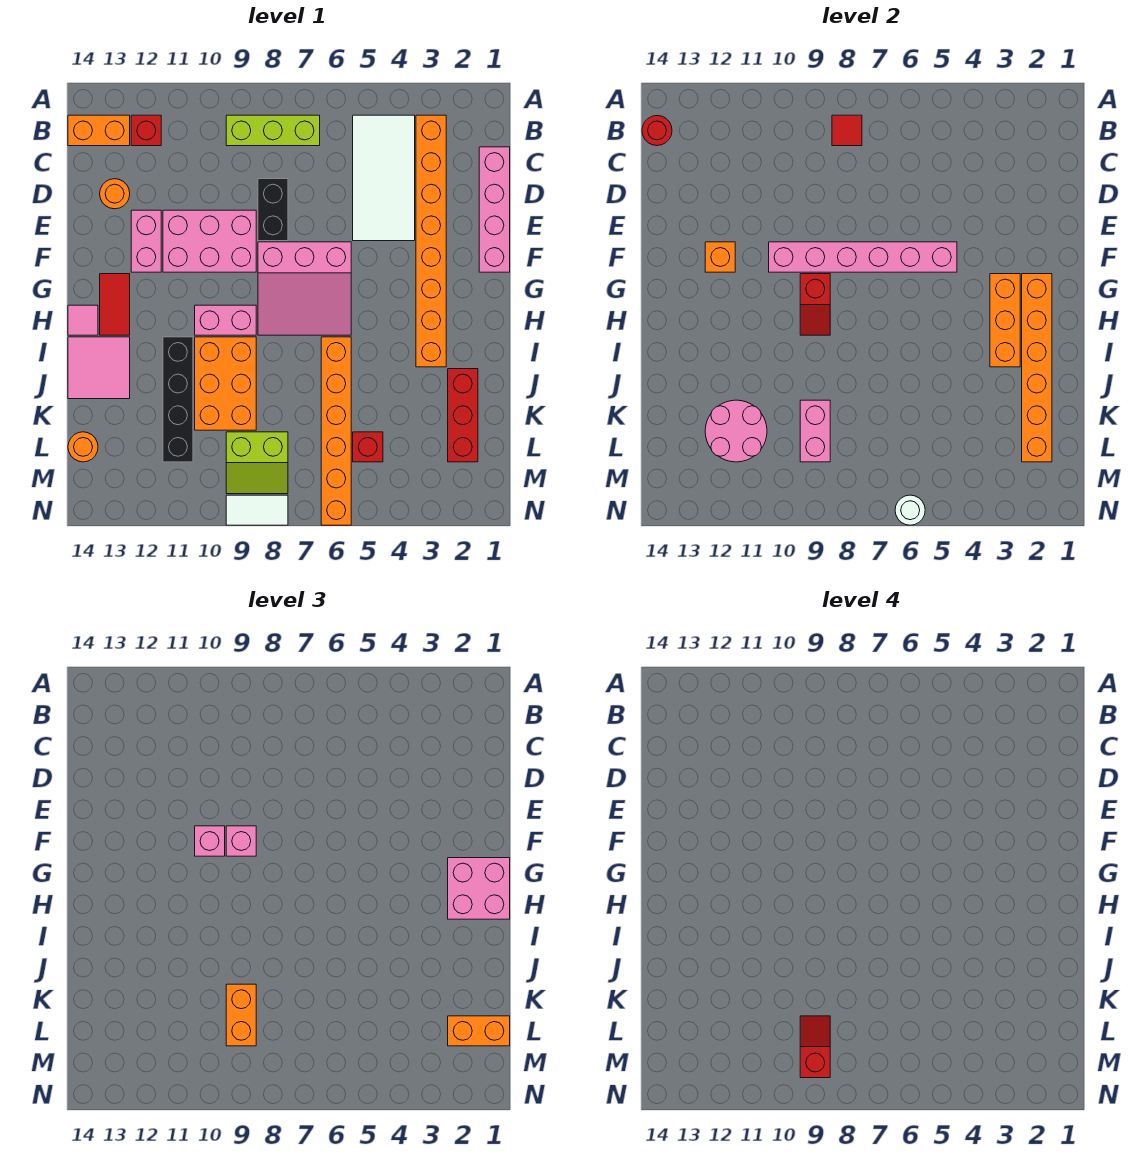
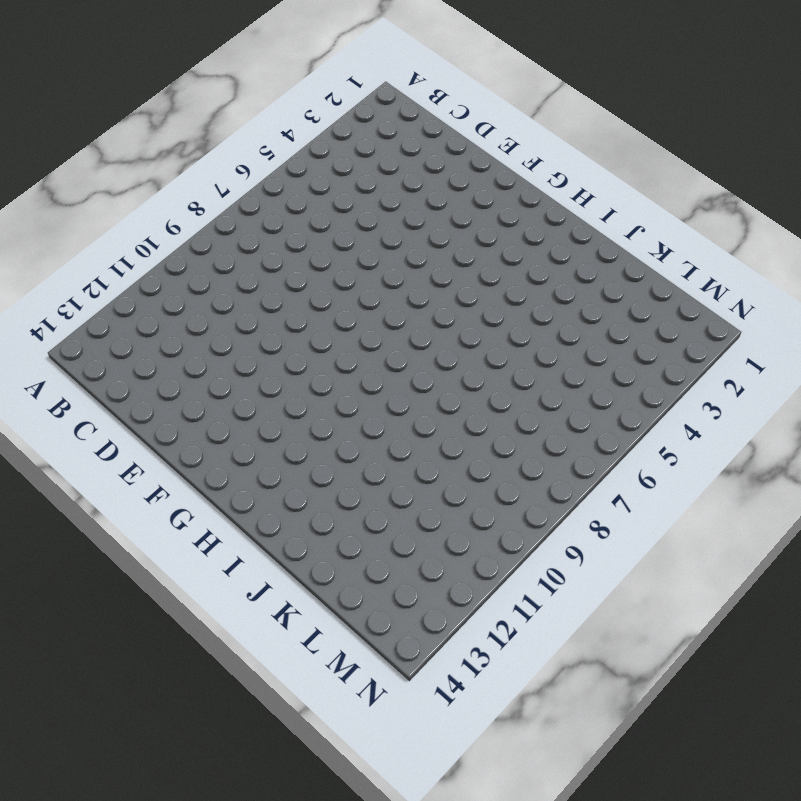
none -> orange 1x8 brick [416,115,446,367]
none -> white 2x4 tile [353,115,415,241]
none -> lime 1x3 brick [226,115,320,146]
none -> red 1x1 brick [131,115,161,146]

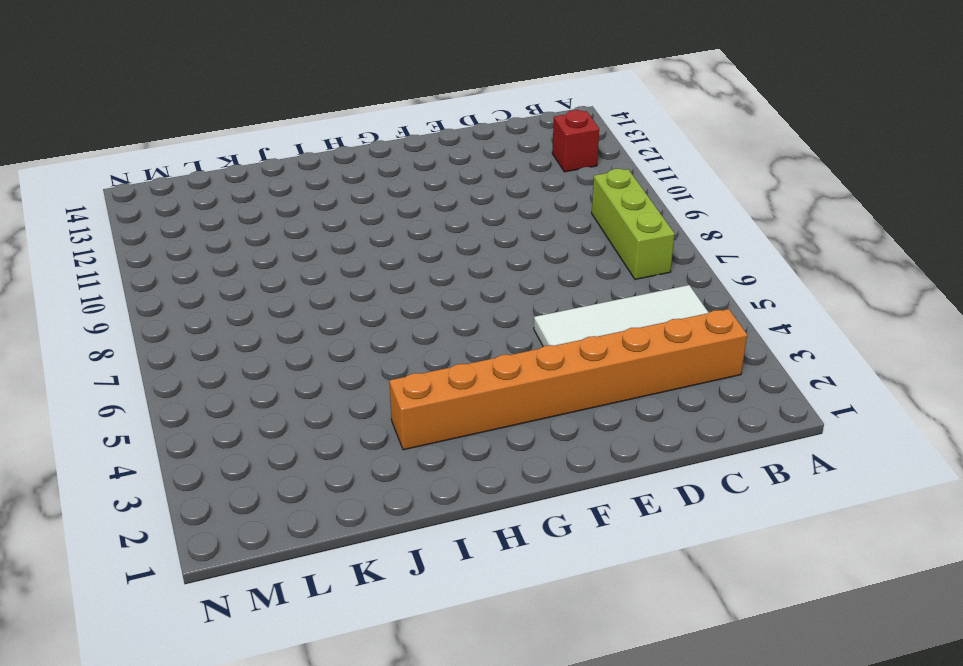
none -> orange 1x2 brick [68,115,130,146]
none -> pink 1x4 brick [479,147,510,272]
none -> black 1x2 brick [258,179,288,241]
none -> orange 1x1 round brick [100,179,130,209]

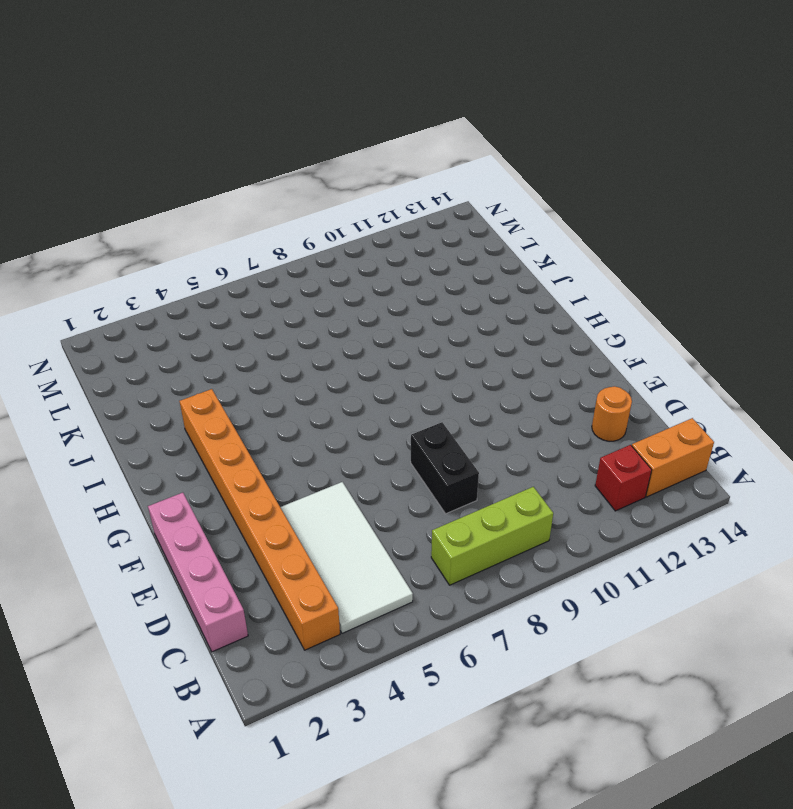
none -> pink 2x3 brick [163,210,256,272]
none -> pink 1x2 brick [131,210,161,272]
none -> pink 3x3 slope [258,242,351,335]
none -> red 1x2 tile [100,274,130,335]

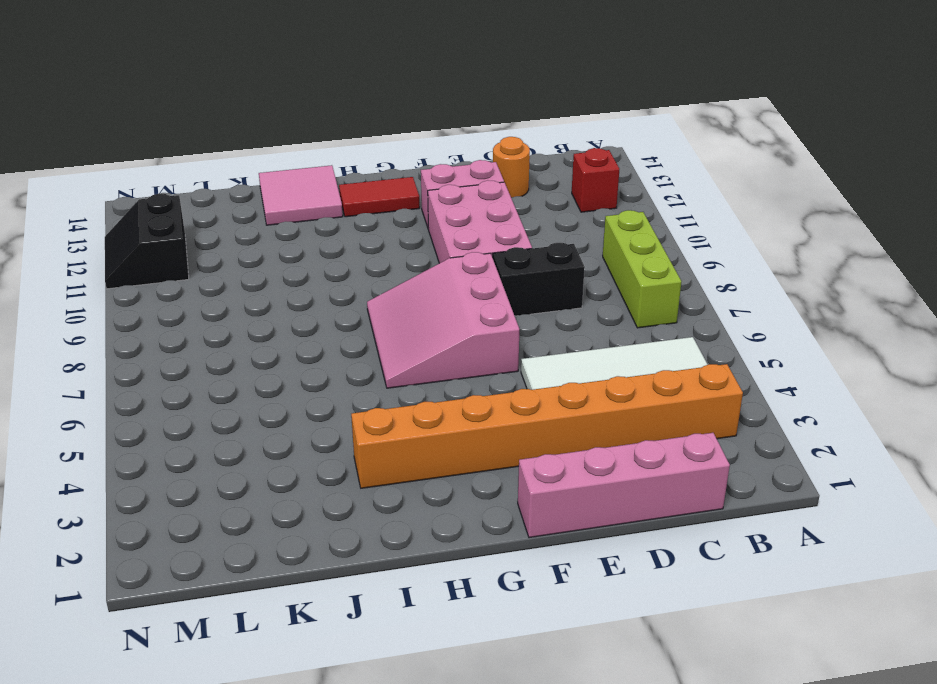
black 2x2 slope [105,194,189,289] -> none
none -> orange 1x2 brick [68,115,130,146]
none -> pink 1x2 brick [195,305,256,335]
none -> pink 1x1 tile [68,305,98,335]
none -> orange 1x6 brick [321,337,351,525]

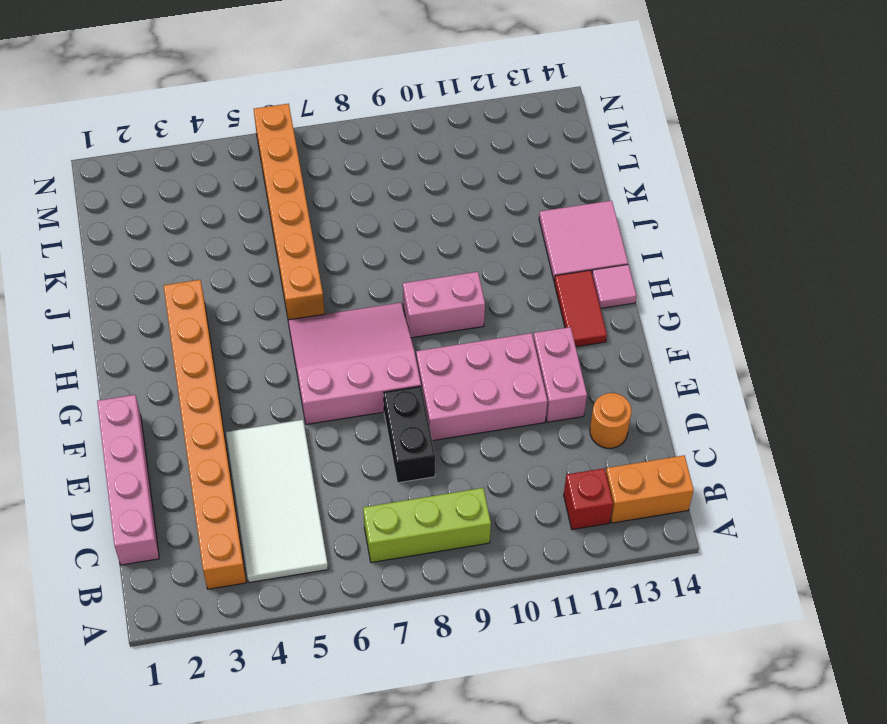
none -> orange 2x3 brick [195,337,256,430]
none -> black 1x4 brick [163,337,193,462]
none -> red 1x3 brick [448,369,478,462]
none -> red 1x1 brick [353,432,383,462]

